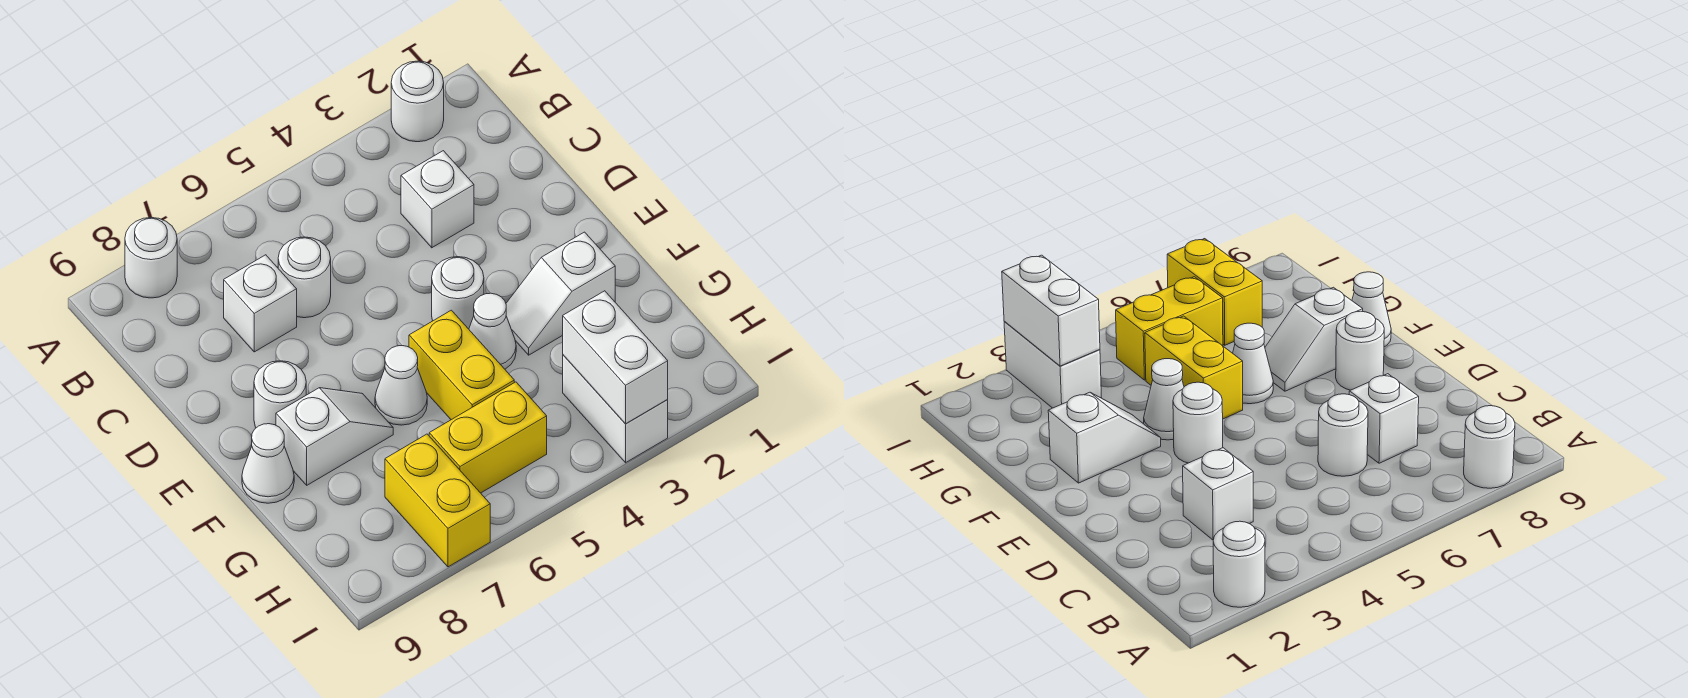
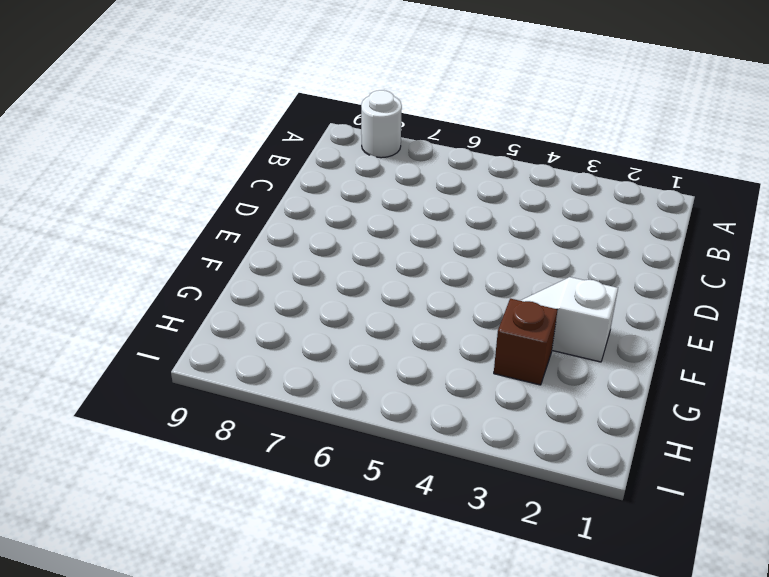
brown 1x1 brick [494,299,557,385] -> none
none -> white 1x1 round brick [391,61,444,142]
none -> white 1x1 brick [401,151,474,248]
none -> white 1x1 round brick [278,237,331,318]

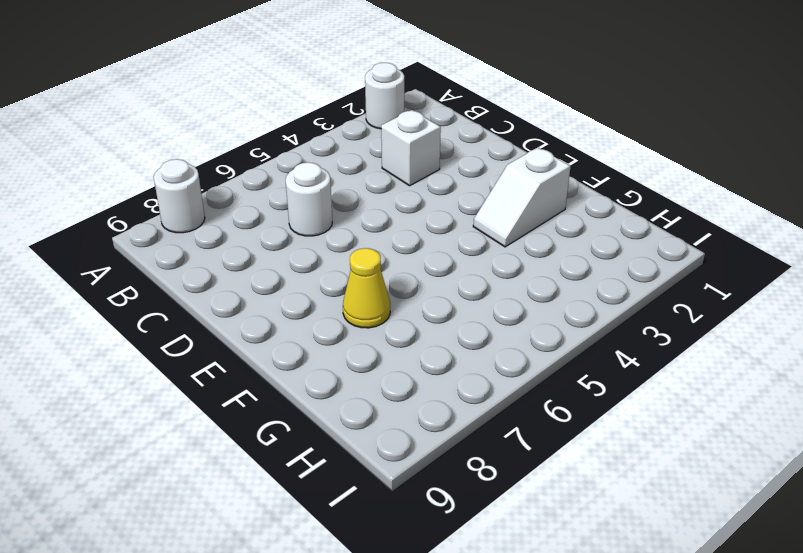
yellow 1x1 cone [343,248,390,328] -> white 1x2 slope [276,388,393,485]
none -> white 1x1 brick [224,255,297,352]
none -> white 1x1 round brick [432,257,484,329]
none -> white 1x1 round brick [254,361,306,428]

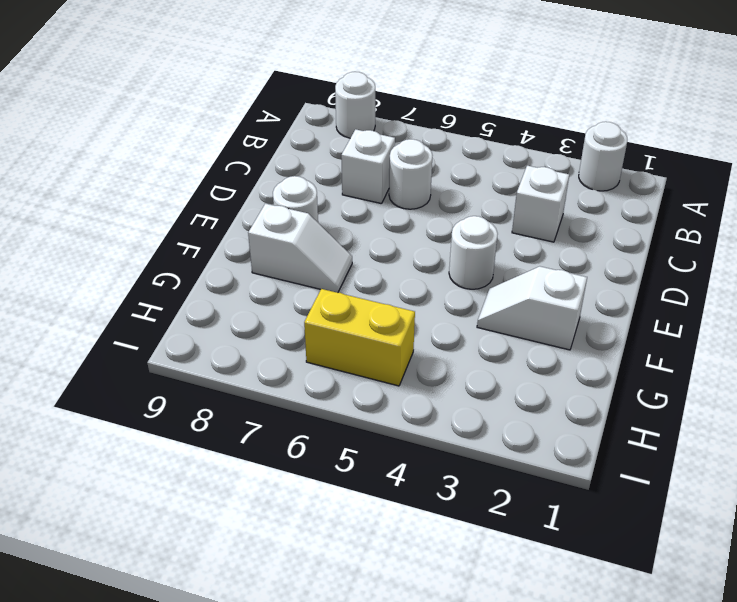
none -> white 1x1 cone [469,293,516,369]
none -> yellow 1x2 brick [409,310,514,420]
none -> white 1x1 cone [375,346,427,425]

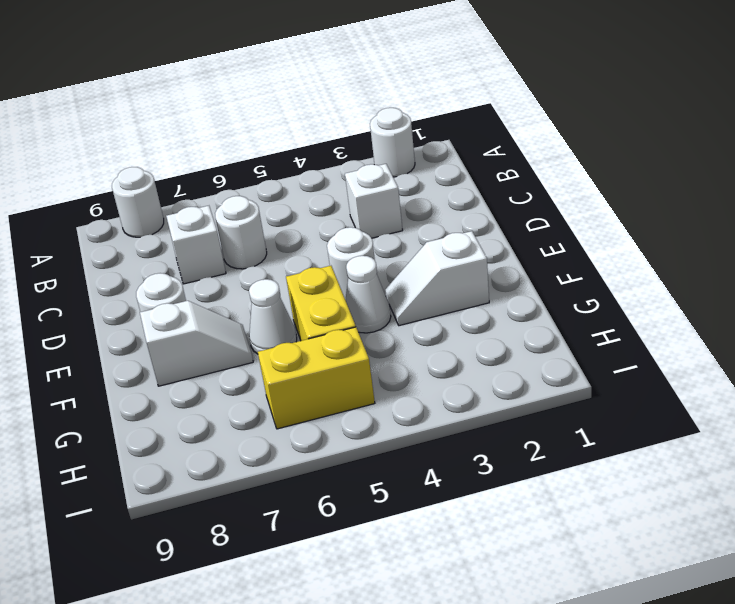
none -> white 1x1 cone [242,424,294,503]
none -> white 1x2 brick [563,355,668,463]
none -> yellow 1x2 brick [385,434,490,567]

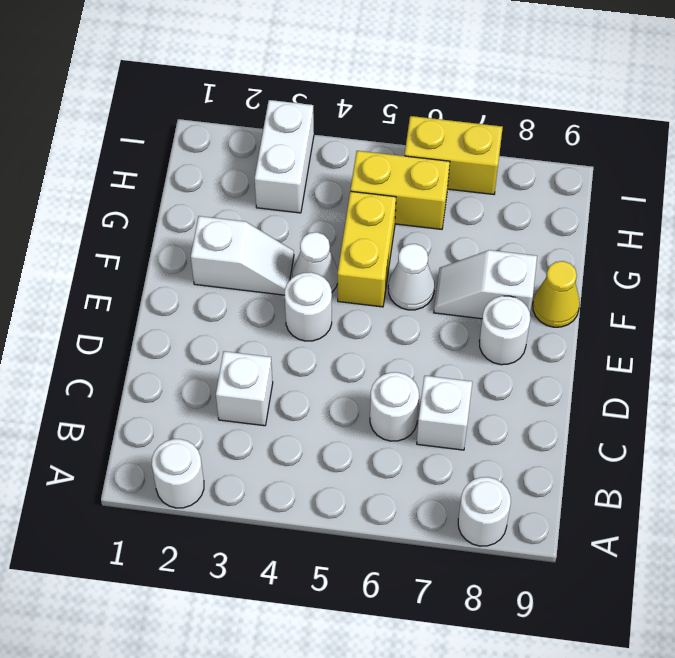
yellow 1x1 cone [533,261,580,327] -> white 1x1 cone [242,424,294,503]
yellow 1x2 brick [405,116,503,195] -> yellow 1x2 brick turned to [385,434,490,567]
none -> white 1x2 brick [563,291,668,424]

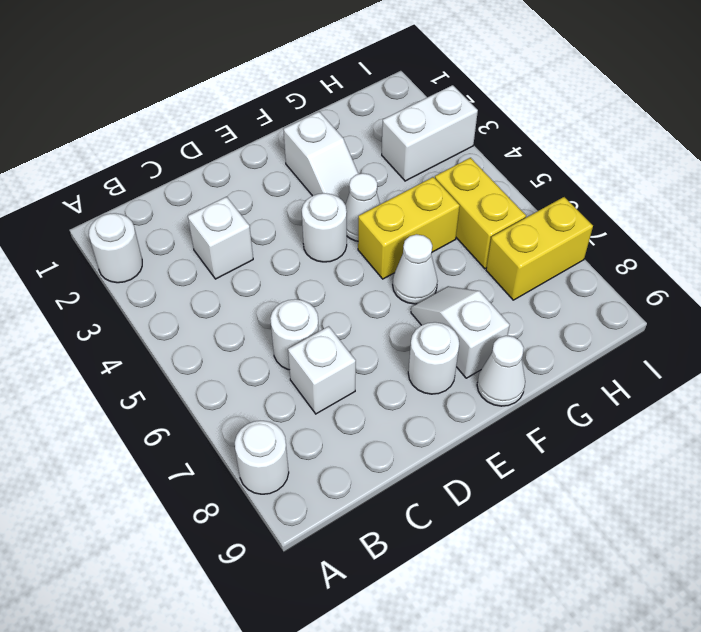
none -> white 1x2 brick [563,291,668,424]

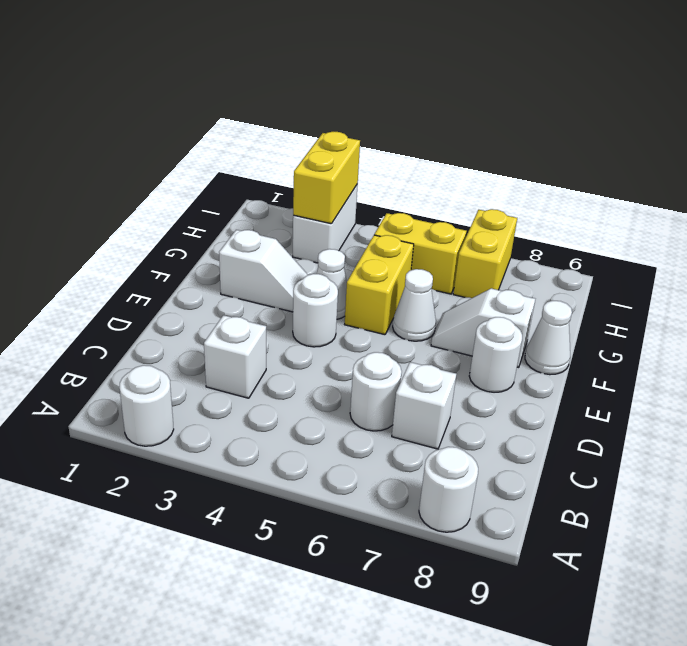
yellow 1x2 brick [293,132,360,224] -> white 1x2 brick [563,291,668,424]

